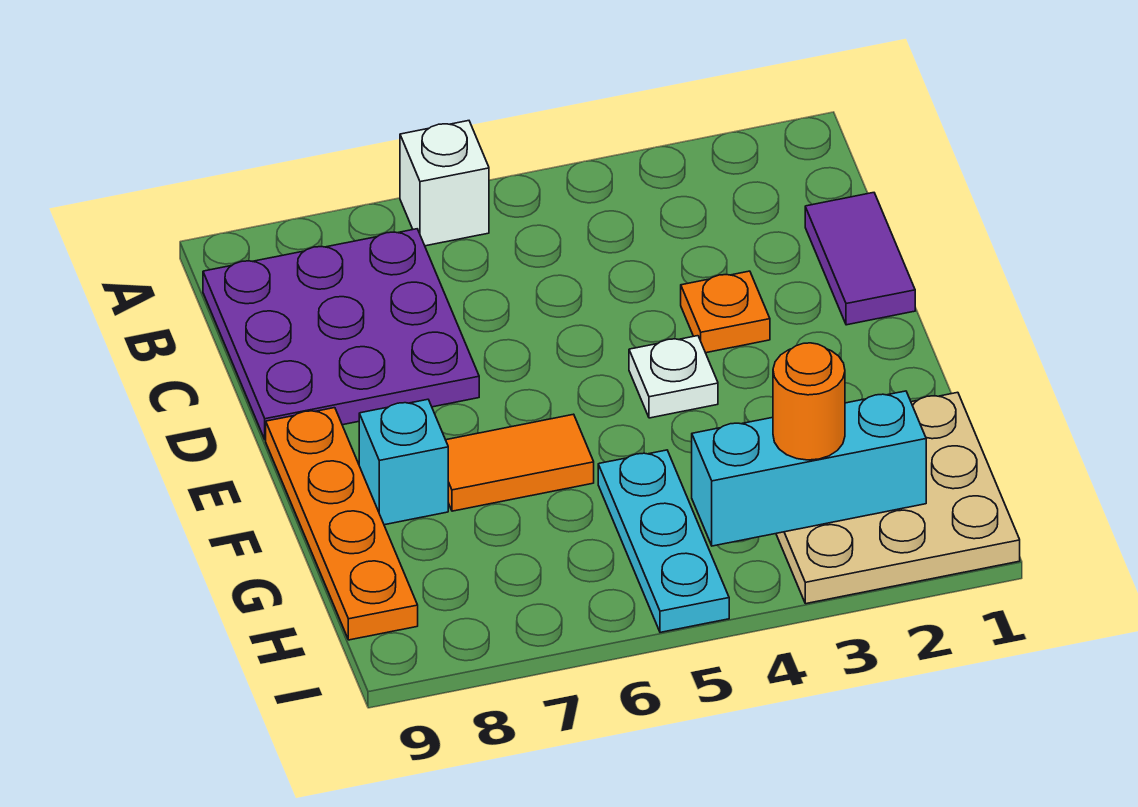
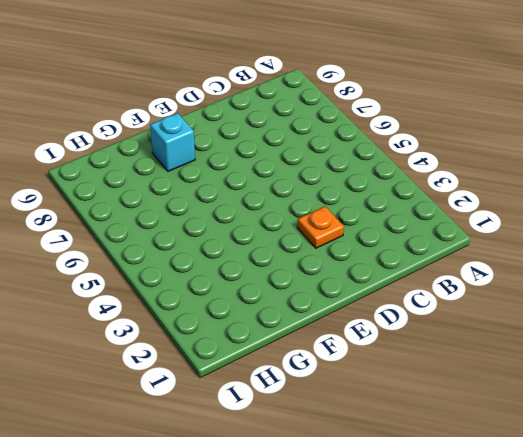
none -> white 1x1 brick [400,121,489,246]
none -> purple 3x3 plate [203,229,479,440]
none -> purple 1x2 tile [805,193,915,325]

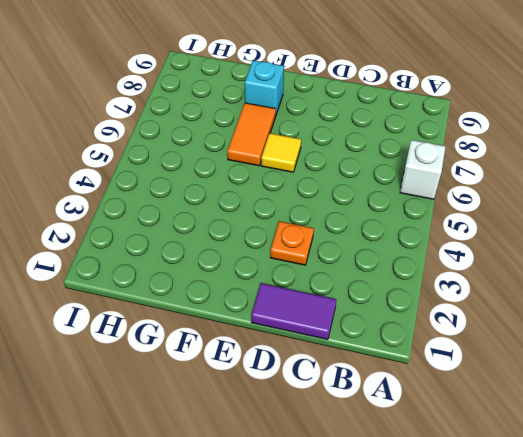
yellow 1x1 tile [261,133,301,172] -> none
none -> purple 3x3 plate [203,229,479,440]
none -> white 1x1 plate [629,336,718,418]
none -> orange 1x4 plate [266,408,418,640]

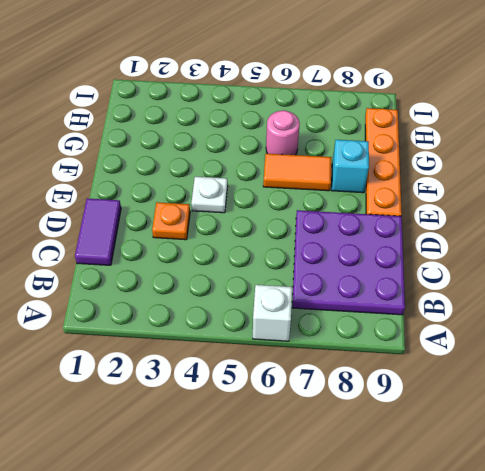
pink 1x1 round brick [266,110,300,155] -> none
none -> tan 3x3 plate [776,392,1020,604]
none -> cyan 1x3 plate [598,450,729,632]
none -> cyan 1x3 brick [692,391,926,546]

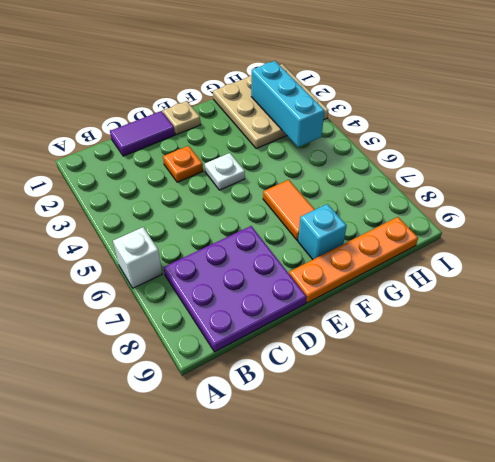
tan 1x1 plate [163,101,200,135] -> none
none -> cyan 1x3 plate [598,450,729,632]
none -> orange 1x1 round brick [773,343,845,460]

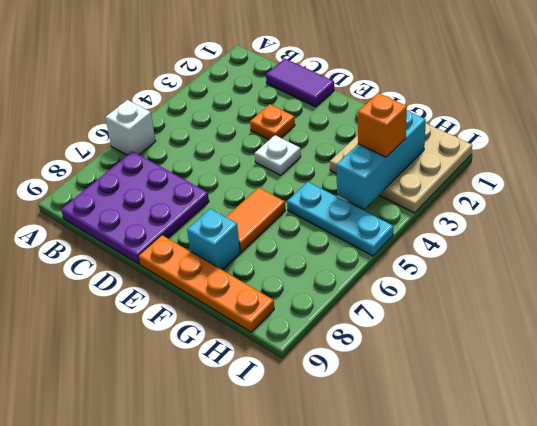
orange 1x1 brick [358,93,407,157] -> orange 1x1 round brick [773,343,845,460]

